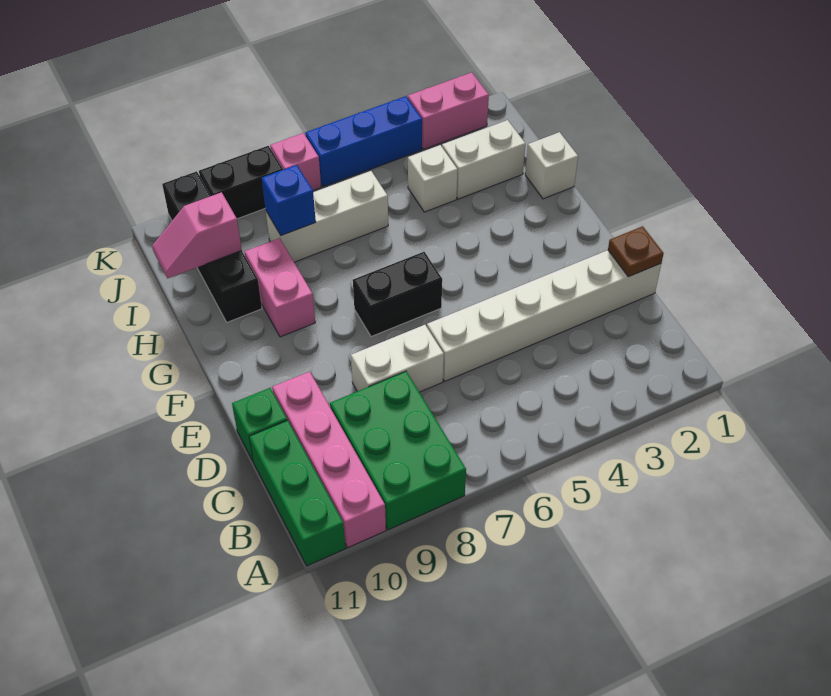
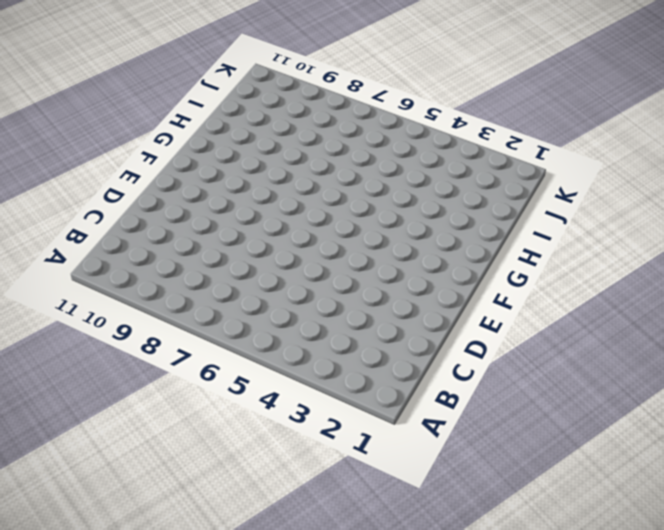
none -> green 2x3 brick [330,371,466,530]
none -> pink 1x4 brick [272,372,386,548]
none -> green 1x3 brick [249,420,346,566]

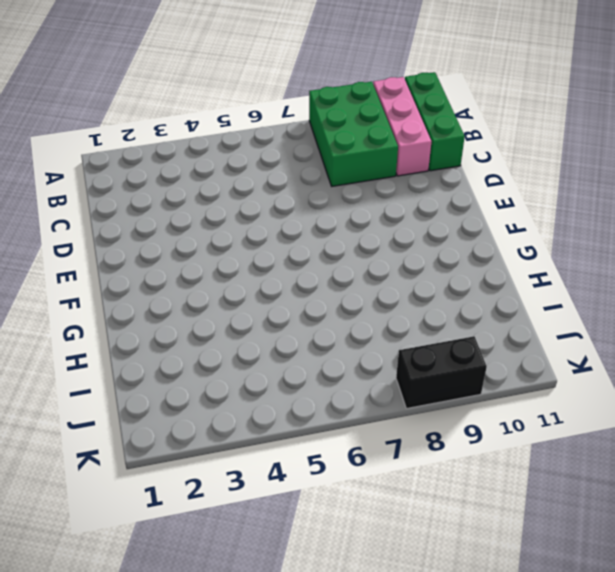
pink 1x3 brick [373,77,432,176] -> pink 1x4 brick [272,372,386,548]
none -> white 1x6 brick [427,250,661,381]
none -> white 1x2 brick [351,325,444,392]
none -> green 1x1 brick [232,388,287,461]

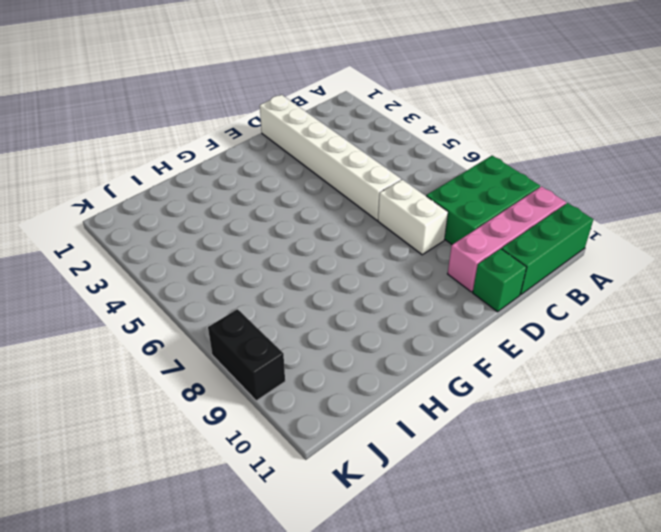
none -> black 1x2 brick [353,252,442,337]
none -> pink 1x2 brick [245,238,315,337]
none -> white 1x1 brick [525,132,578,199]

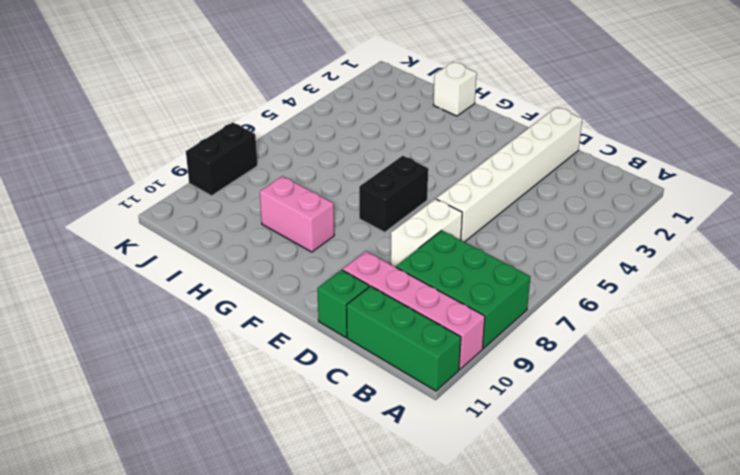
none -> black 1x4 brick [162,171,262,322]
none -> white 1x2 brick [442,120,525,199]
none -> white 1x1 brick [408,145,458,212]

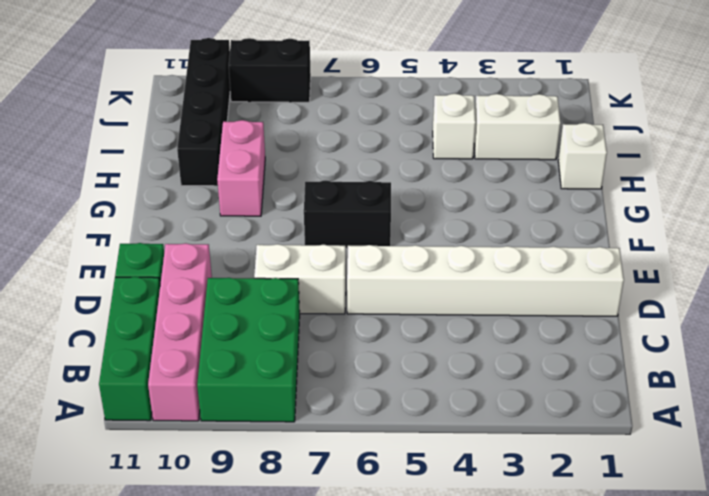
none -> white 1x3 brick [266,171,388,262]
none -> pink 1x2 brick [408,73,489,149]
none -> blue 1x3 brick [305,96,422,187]

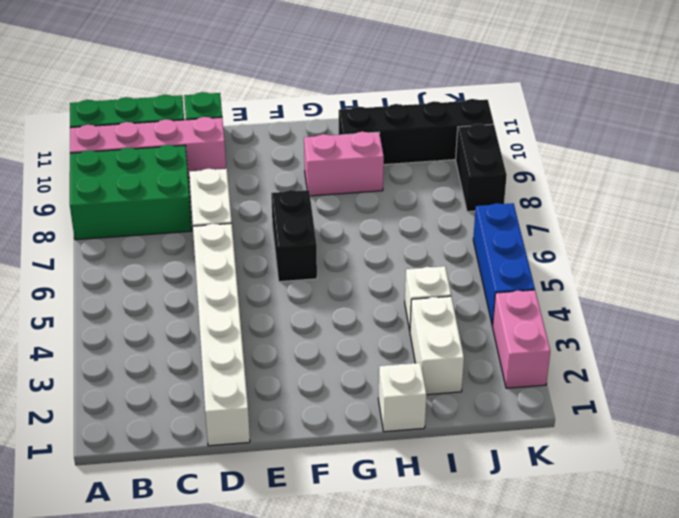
none -> white 1x3 brick [266,171,388,262]
none -> pink 1x1 brick [270,133,321,191]
none -> brown 1x1 plate [608,226,664,277]

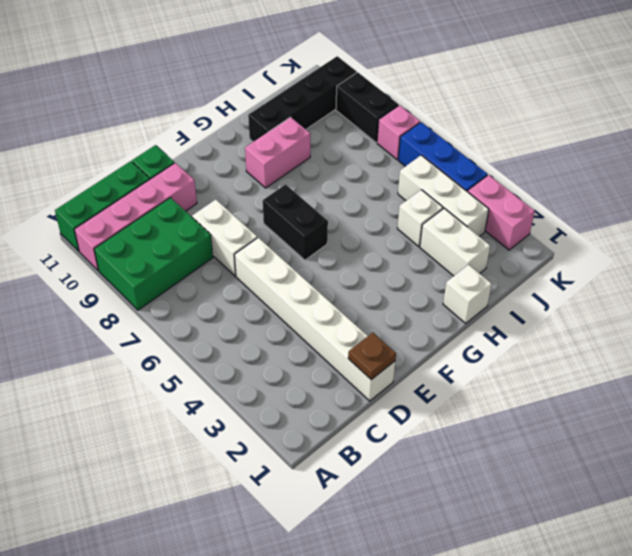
white 1x3 brick [398,155,489,236] -> white 1x3 brick moved to [266,171,388,262]
none -> blue 1x1 brick [262,165,316,236]
none -> pink 1x2 slope [152,192,242,278]

